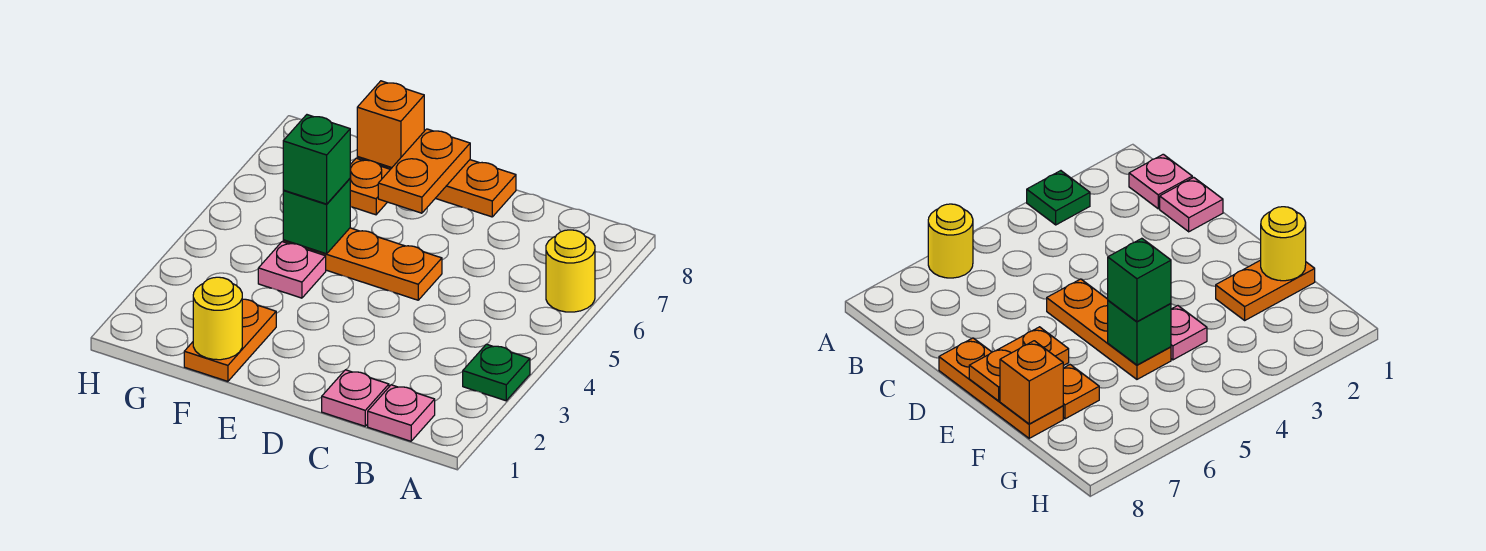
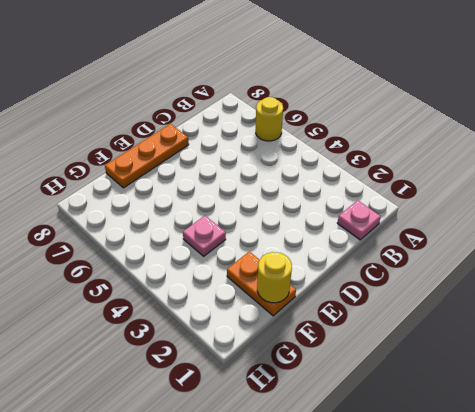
none -> green 1x1 plate [463,344,530,401]
none -> pink 1x1 plate [322,370,389,426]
none -> orange 1x3 plate [283,228,442,300]

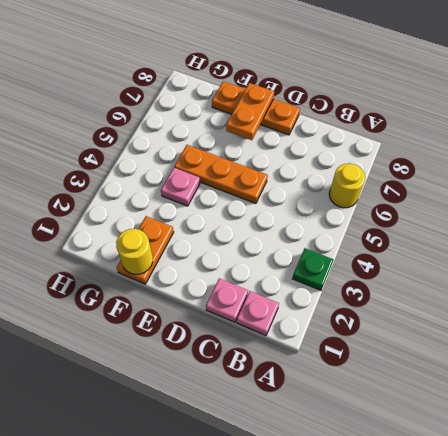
none -> orange 1x1 plate [350,158,390,215]
none -> green 1x1 brick [283,179,350,254]
none -> orange 1x1 brick [357,81,424,168]

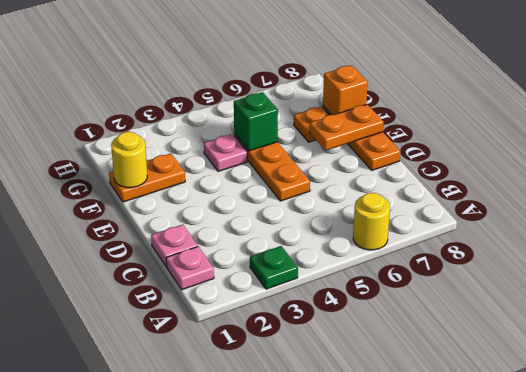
none -> green 1x1 brick [283,115,350,204]

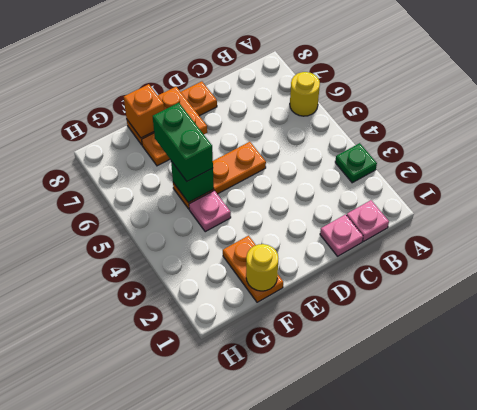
green 1x2 brick [153,103,213,181] -> green 1x1 brick [283,115,350,204]

